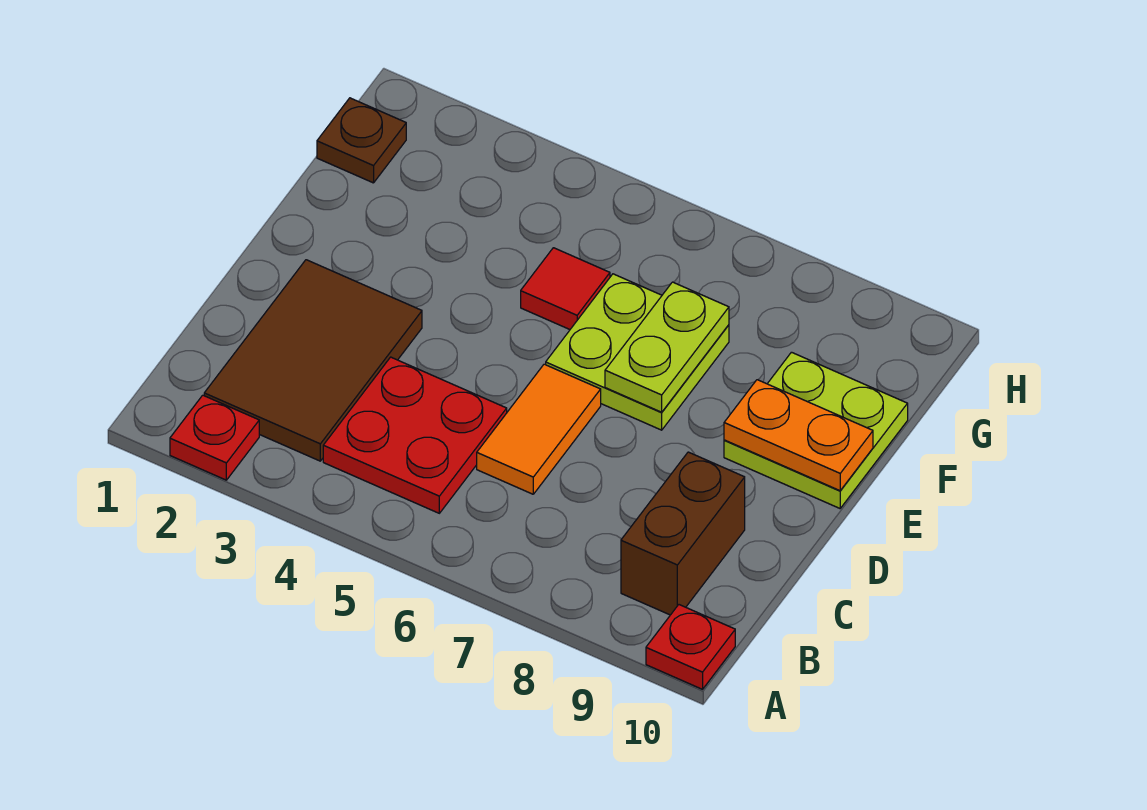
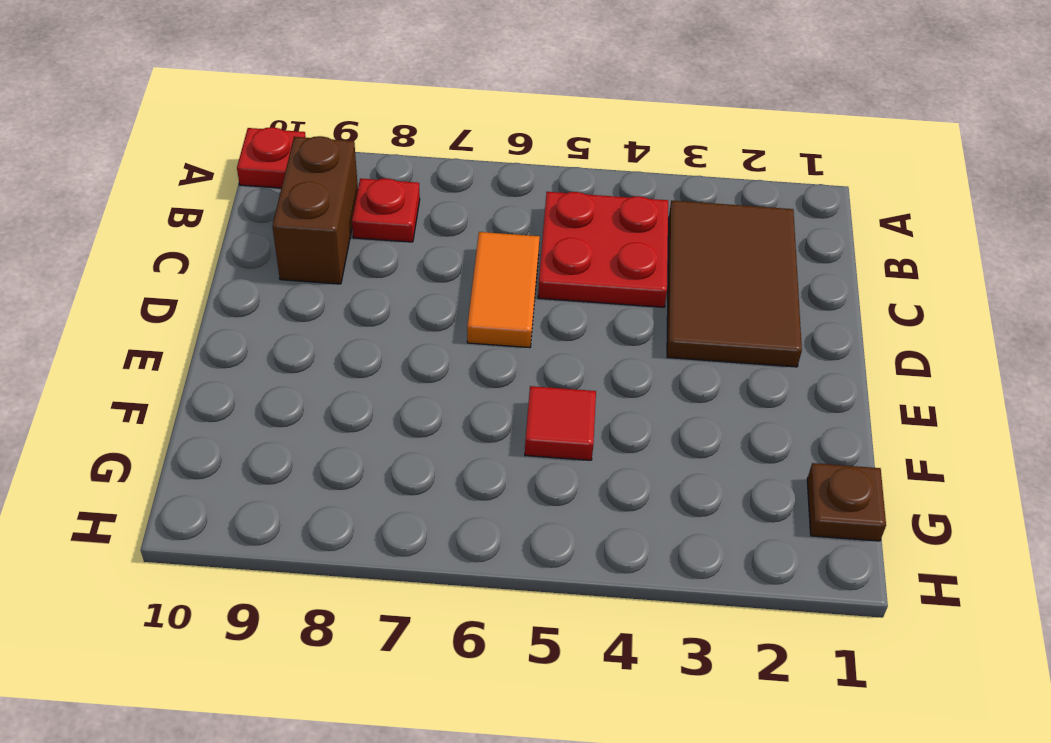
red 1x1 plate [352,178,420,242] -> red 1x1 plate moved to [170,395,259,480]
none -> lime 2x2 plate [546,274,729,430]
none -> lime 2x2 plate [724,352,908,508]
none -> lime 1x2 plate [605,282,729,412]

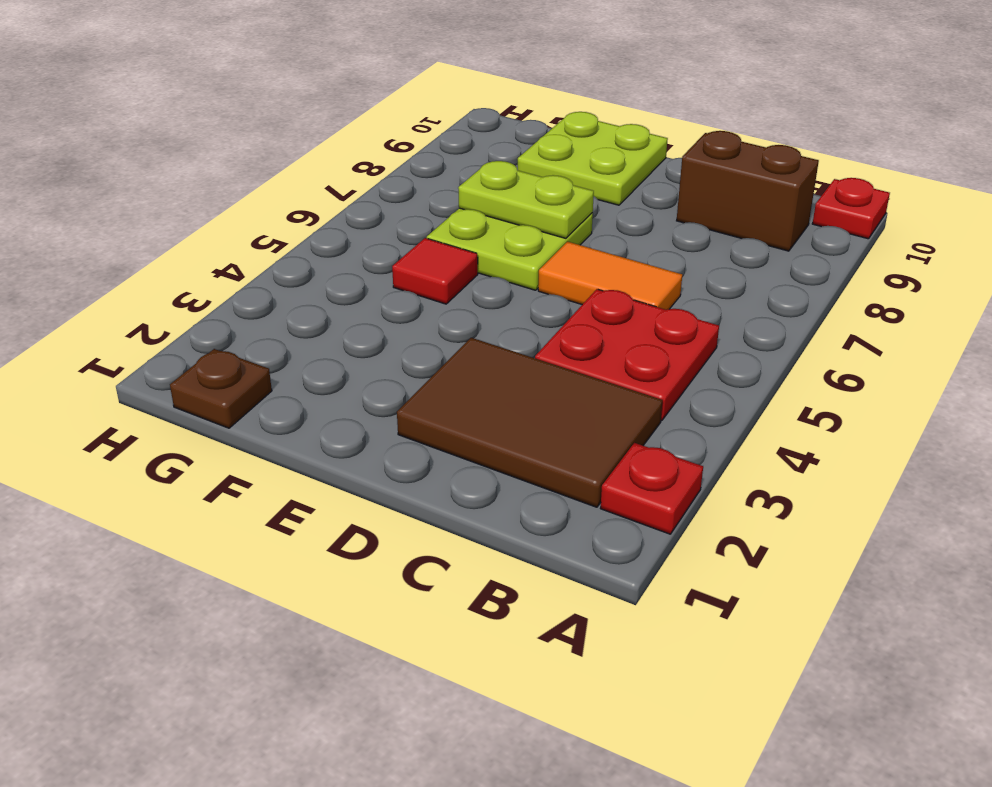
none -> orange 1x2 plate [724,380,873,491]

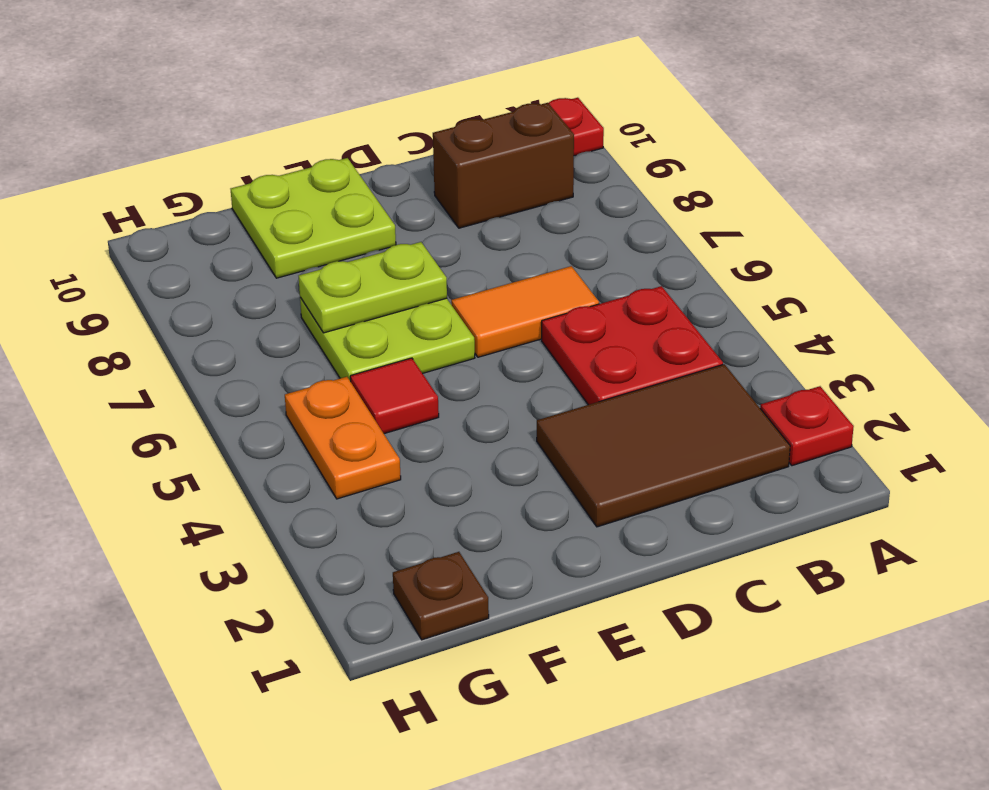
orange 1x2 plate [285,377,401,499] -> orange 1x2 plate moved to [724,380,873,491]

